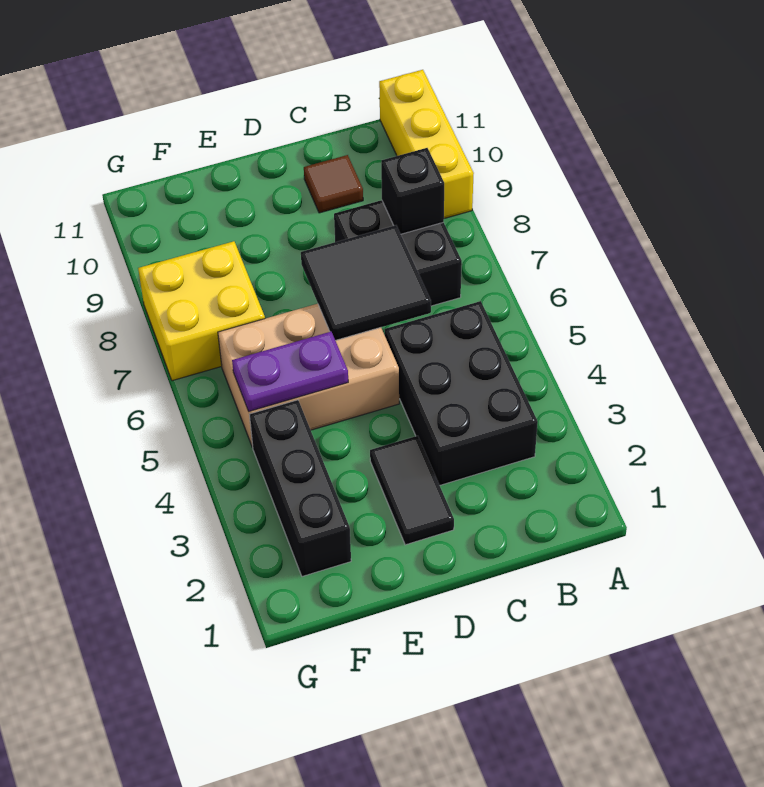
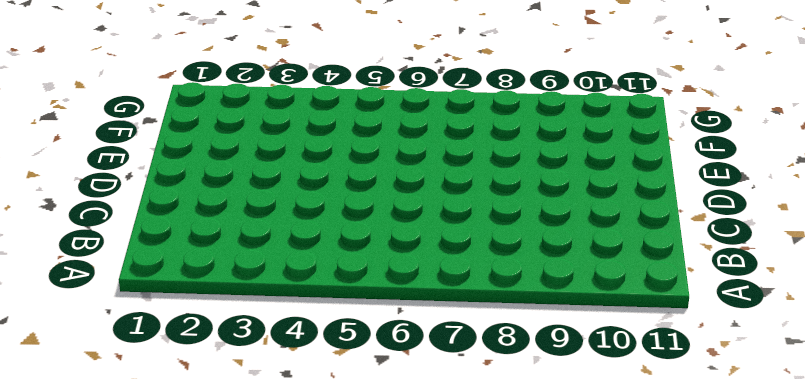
none -> yellow 1x3 brick [379,70,474,218]
none -> black 2x3 brick [385,301,538,485]

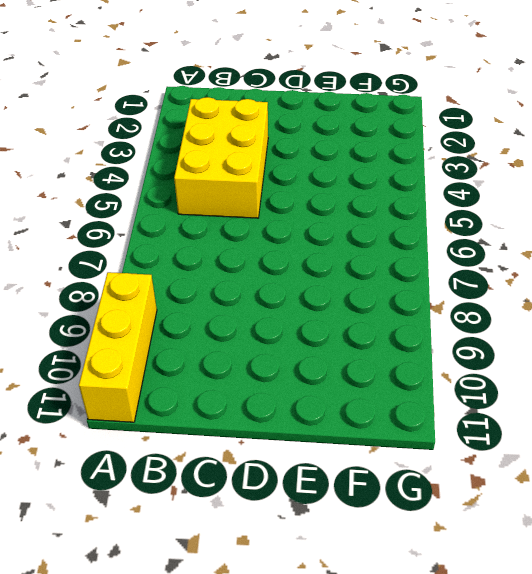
yellow 2x3 brick [174,97,268,218] -> black 2x3 brick [385,301,538,485]
none -> black 2x2 brick [334,200,462,306]
none -> brown 1x1 tile [304,155,363,213]

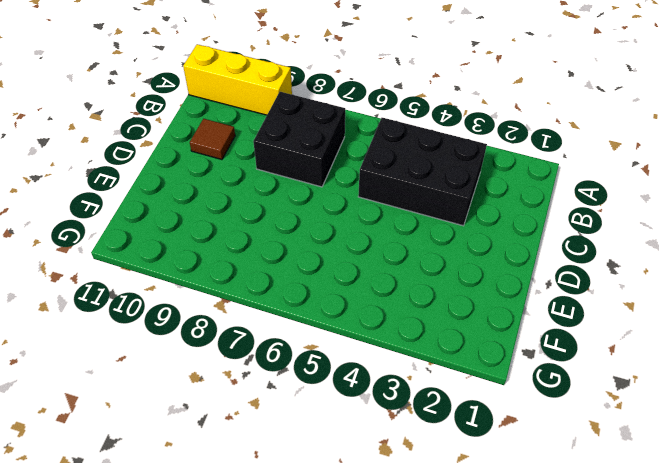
none -> black 1x2 tile [370,436,454,545]
none -> tan 2x3 brick [218,304,399,447]

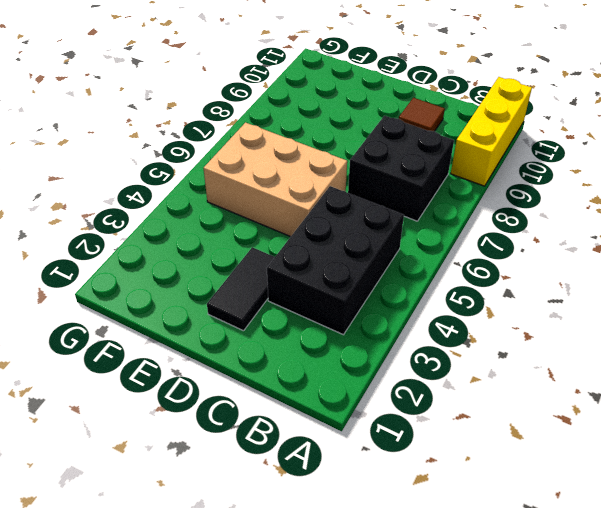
none -> black 1x3 brick [249,400,351,577]
none -> yellow 2x2 brick [138,241,265,381]

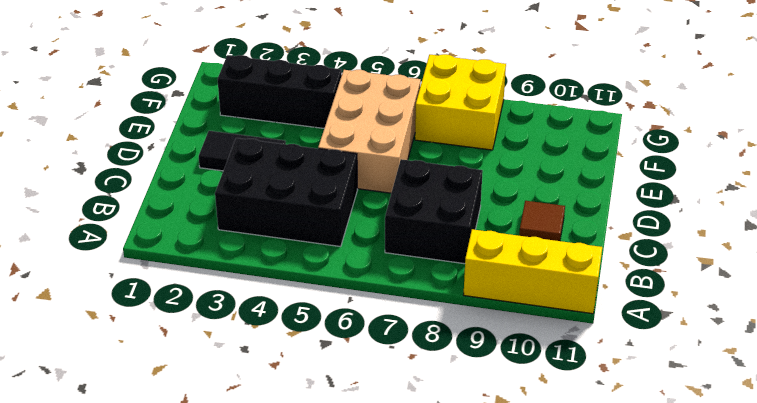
none -> black 1x1 brick [381,148,444,234]
none -> black 2x2 tile [301,225,431,340]

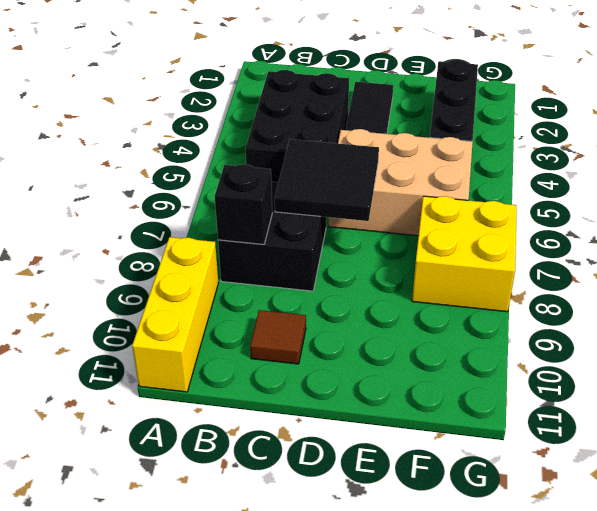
none -> purple 1x2 plate [232,332,348,411]

